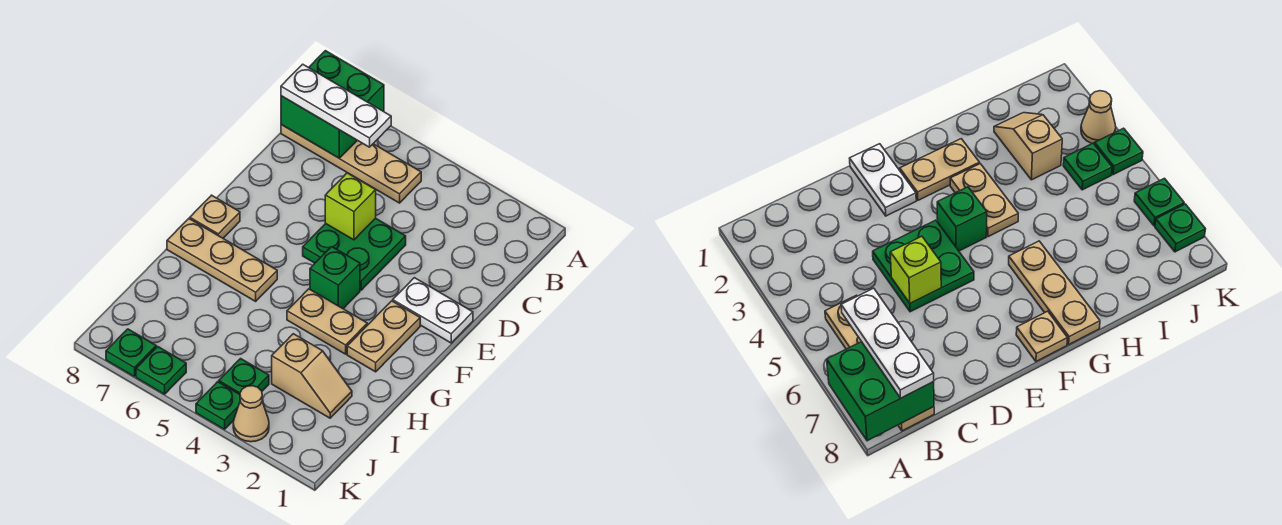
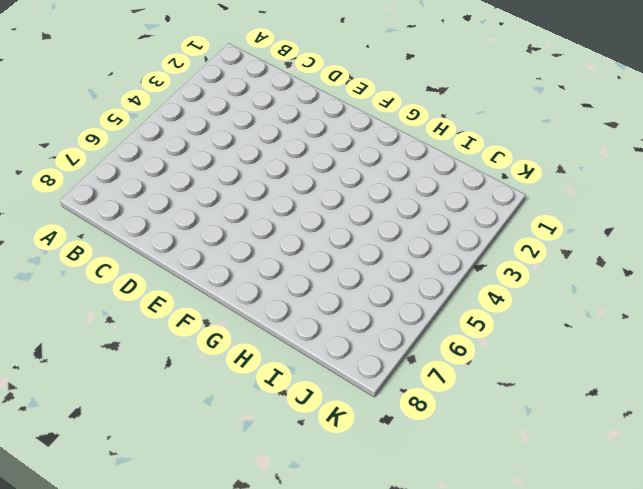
none -> tan 1x4 plate [281,125,421,203]
none -> green 2x2 plate [303,218,406,290]
none -> white 1x2 plate [393,278,473,343]

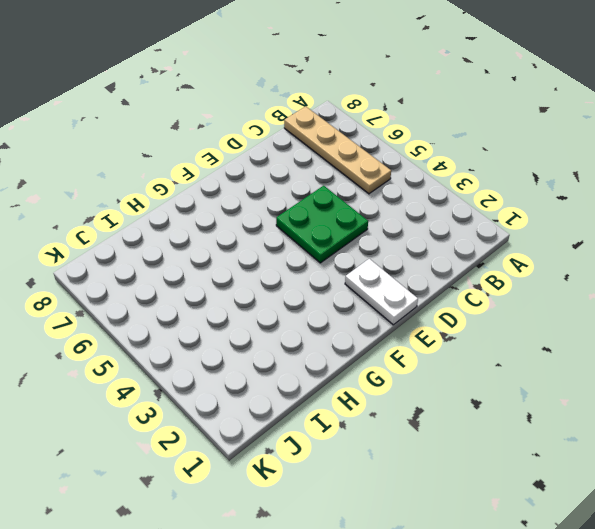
none -> tan 1x2 plate [347,301,420,372]
none -> green 1x1 brick [310,247,360,309]
none -> tan 1x1 plate [190,195,240,238]

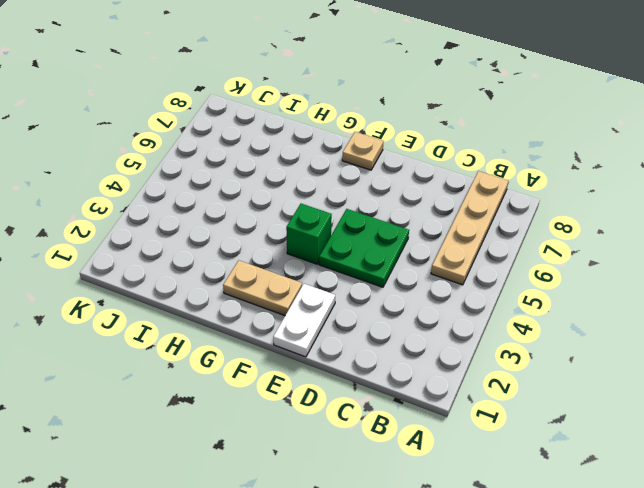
none -> tan 1x2 plate [287,289,367,354]
none -> tan 1x3 plate [167,219,277,301]
none -> tan 1x2 slope [272,334,352,418]

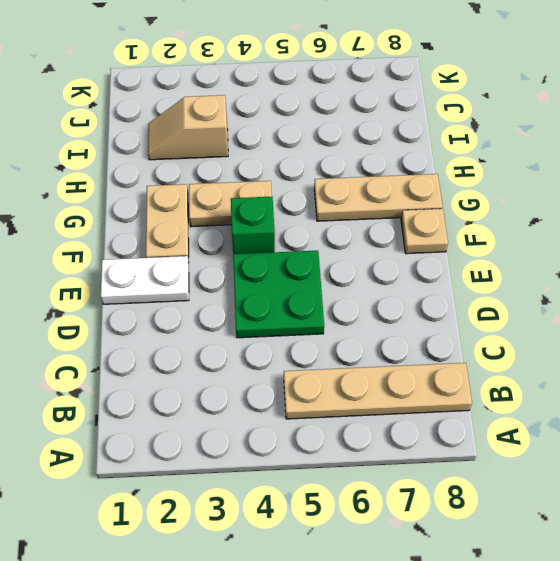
none -> green 1x1 plate [219,359,269,394]
none -> tan 1x1 cone [233,386,269,442]
none -> green 1x1 plate [196,382,240,429]

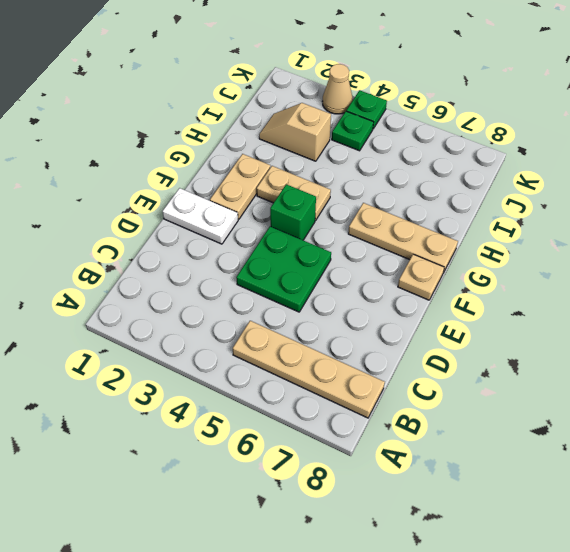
none -> green 1x1 plate [136,347,186,394]
none -> green 1x1 plate [106,329,156,377]
none -> green 2x2 brick [281,51,384,158]

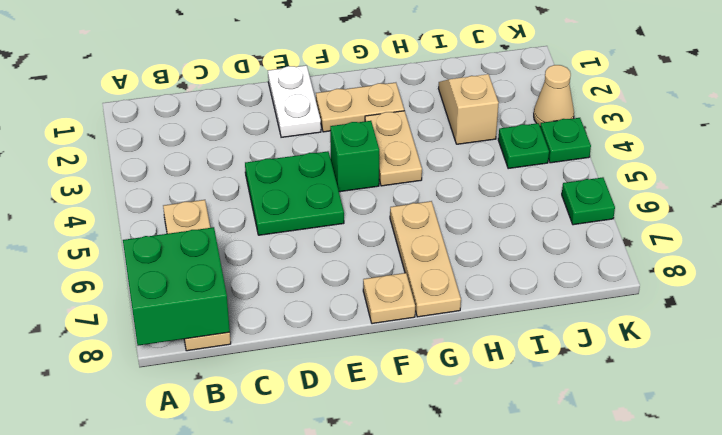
none -> green 1x1 plate [106,329,156,377]
none -> lime 1x1 brick [325,173,376,240]
none -> white 1x3 plate [281,64,391,147]

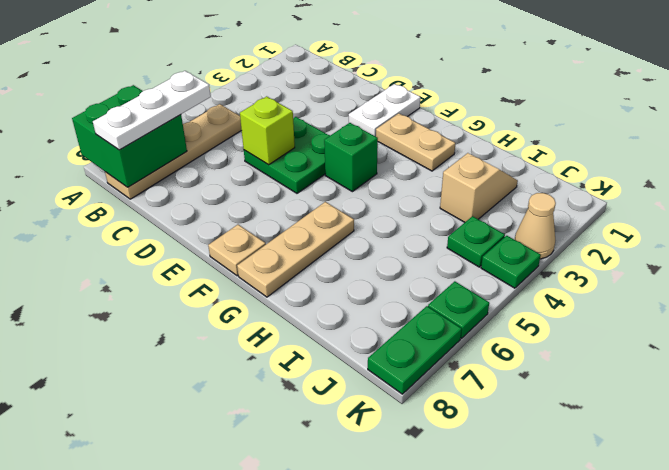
green 1x2 plate [368,306,462,394] -> green 1x1 plate [106,329,156,377]
none -> tan 1x2 plate [287,289,367,354]

